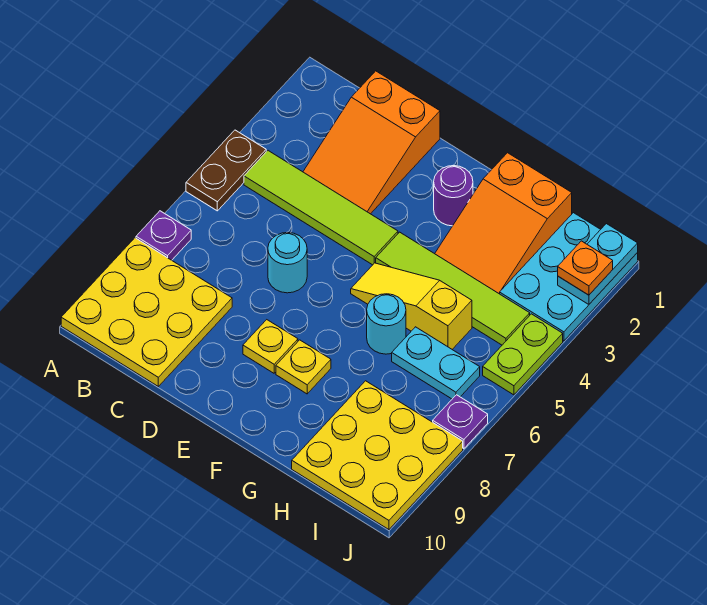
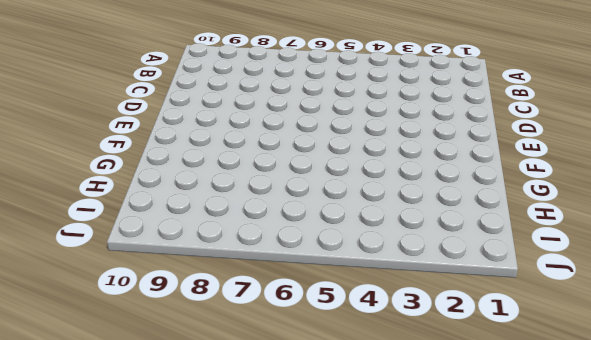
none -> brown 1x2 plate [186,130,266,211]
none -> purple 1x1 plate [136,211,191,260]
none -> yellow 3x3 plate [61,238,232,386]

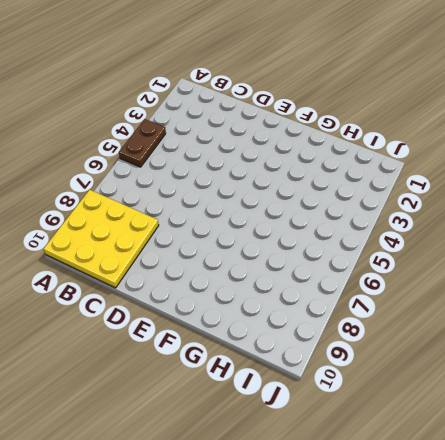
none -> purple 1x1 plate [136,211,191,260]
none -> lime 1x4 tile [244,151,398,265]
none -> orange 2x3 slope [303,71,440,214]

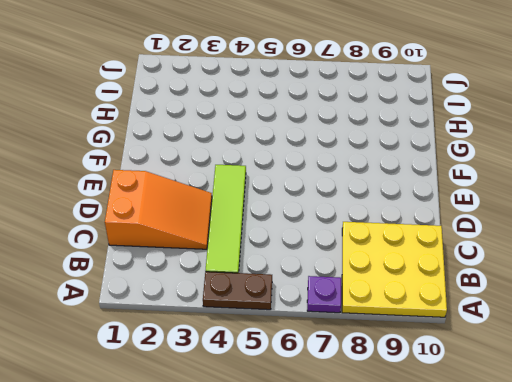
none -> cyan 1x1 round brick [268,233,307,293]
none -> yellow 1x1 plate [243,320,298,373]
none -> purple 1x1 round brick [434,166,473,226]

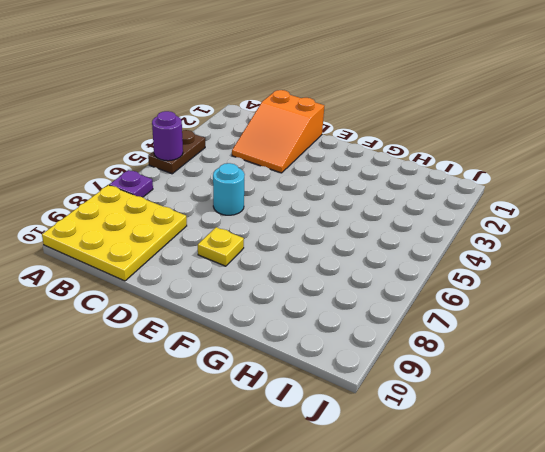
purple 1x1 round brick [152,111,183,161] -> purple 1x1 round brick moved to [434,166,473,226]
none -> lime 1x4 tile [244,151,398,265]
none -> lime 1x4 tile [376,232,530,345]
none -> yellow 1x3 slope [351,263,472,349]

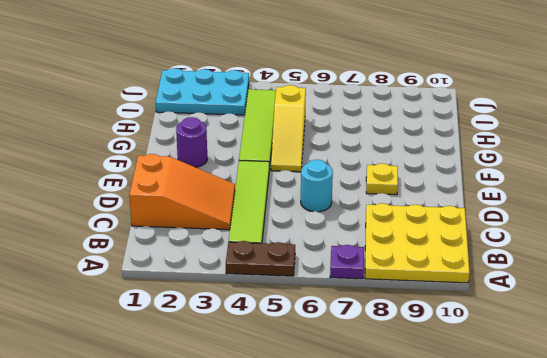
none -> yellow 1x1 plate [276,340,331,394]
none -> orange 2x3 slope [435,153,572,294]
none -> cyan 1x1 round brick [367,294,406,354]

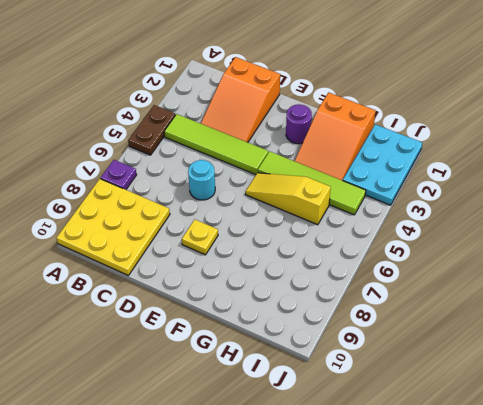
none -> yellow 1x1 plate [276,340,331,394]
none -> cyan 1x1 round brick [367,294,406,354]
none -> cyan 1x2 plate [392,327,480,399]

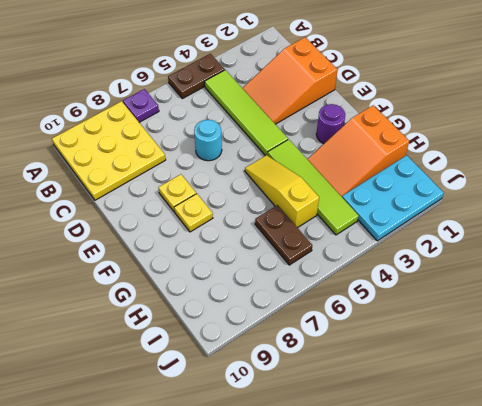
brown 1x2 plate [255,205,312,265] -> cyan 1x2 plate [392,327,480,399]
none -> cyan 1x1 round brick [367,294,406,354]
none -> yellow 3x3 plate [292,381,463,530]
none -> lime 1x2 plate [483,314,563,395]

